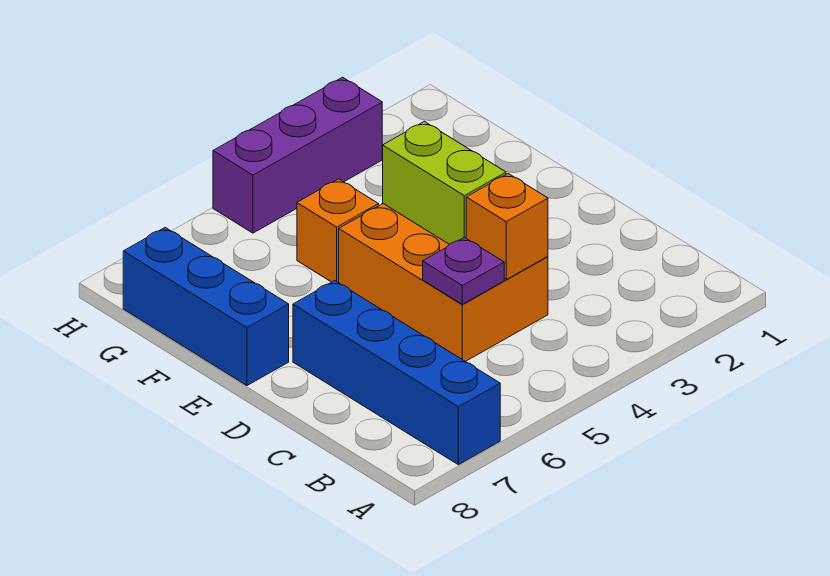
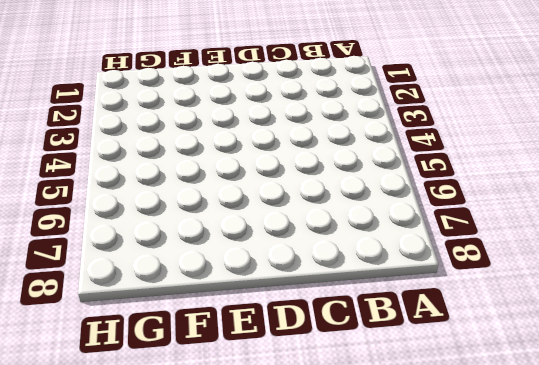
none -> blue 1x4 brick [293,281,500,465]
none -> orange 2x3 brick [339,204,548,362]

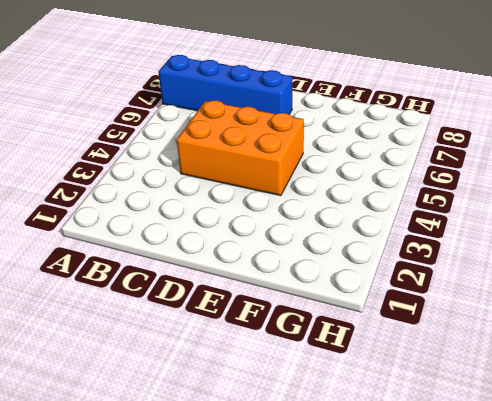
none -> blue 1x3 brick [123,228,289,385]
none -> orange 1x1 brick [297,179,379,283]

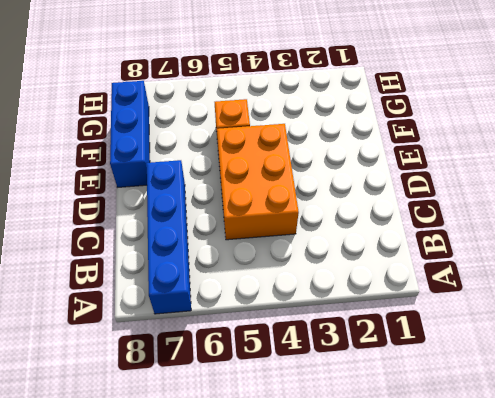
none -> purple 1x3 brick [213,77,382,233]
none -> orange 1x1 brick [466,174,548,279]

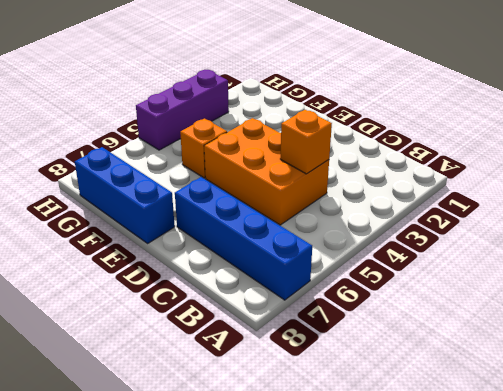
none -> purple 1x1 plate [423,237,504,304]
none -> lime 1x2 brick [383,122,506,244]

